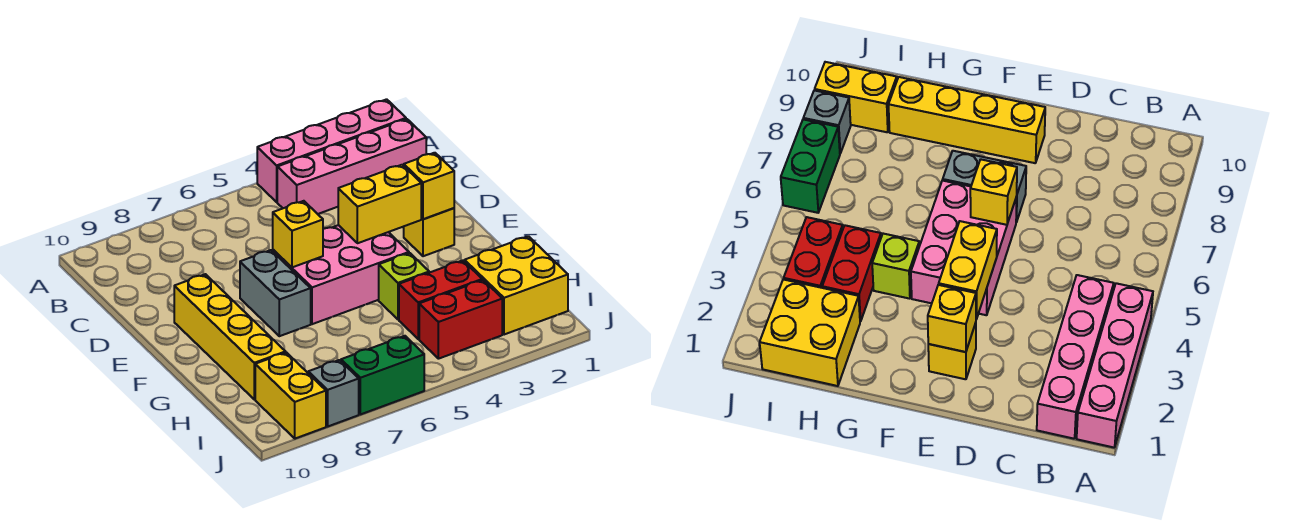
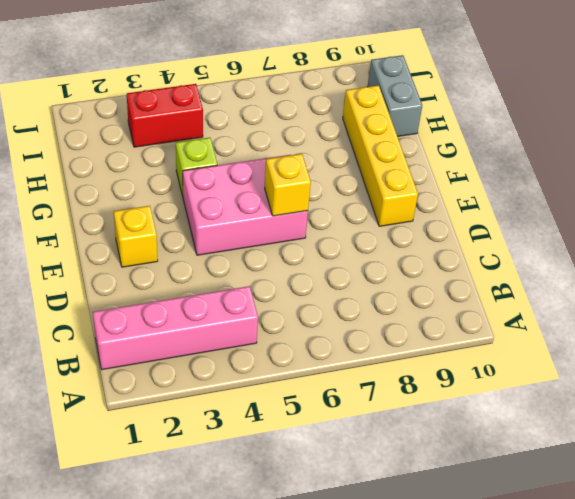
grey 1x2 brick [368,55,422,137] -> grey 1x2 brick moved to [240,250,311,336]
none -> pink 1x4 brick [257,99,406,202]
none -> yellow 2x2 brick [465,236,568,335]
none -> red 1x2 brick [399,260,482,339]

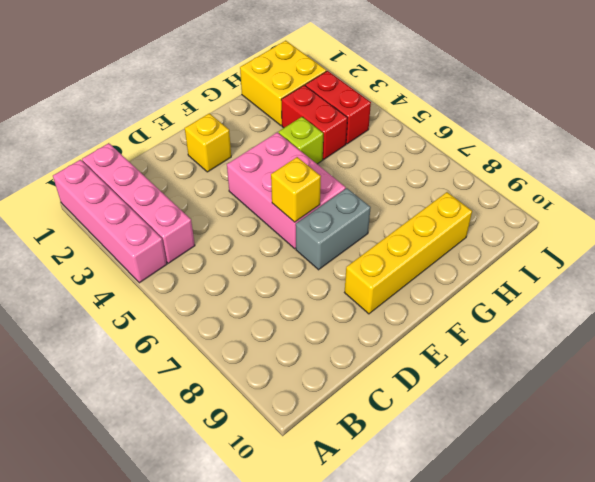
none -> yellow 1x2 brick [255,352,326,439]
none -> green 1x2 brick [341,336,424,414]
none -> grey 1x1 brick [308,360,359,426]

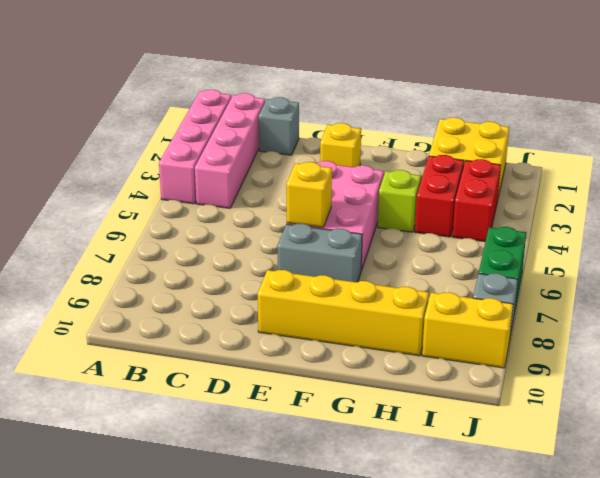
grey 1x1 brick [259,97,299,155] -> none
none -> yellow 1x1 brick [404,153,454,219]
none -> yellow 1x2 brick [338,165,421,243]

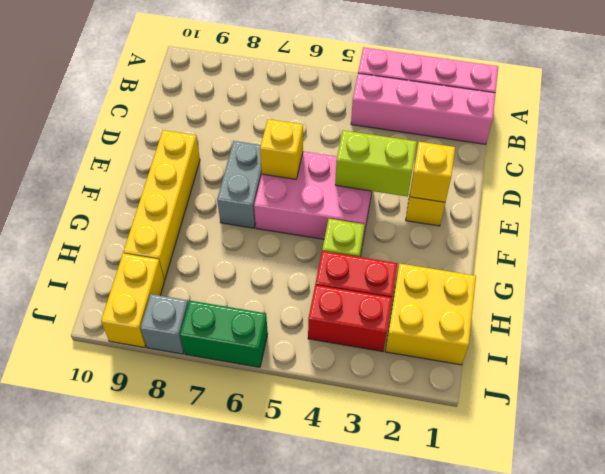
lime 1x2 brick [335,130,417,197] -> yellow 1x2 brick [338,165,421,243]

